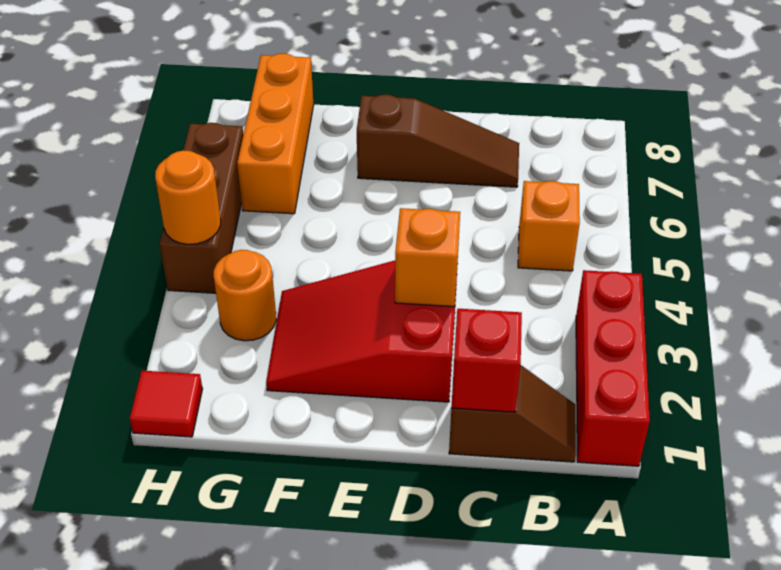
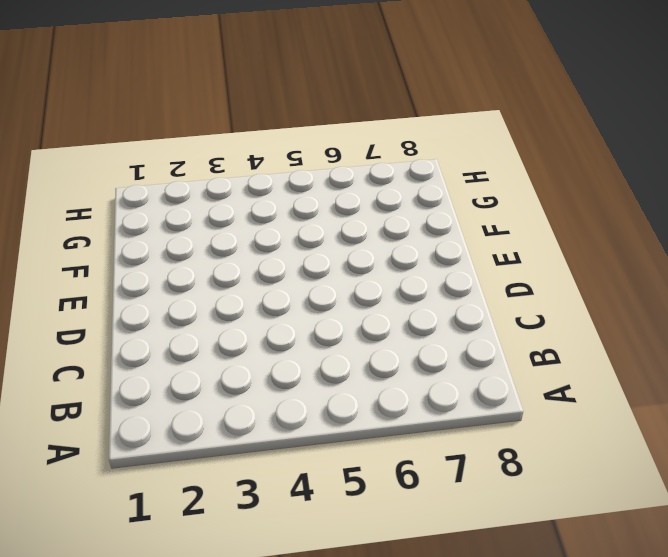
none -> red 1x3 brick [576,270,650,466]
none -> brown 1x2 slope [449,365,576,462]
none -> orange 1x1 brick [518,181,580,271]

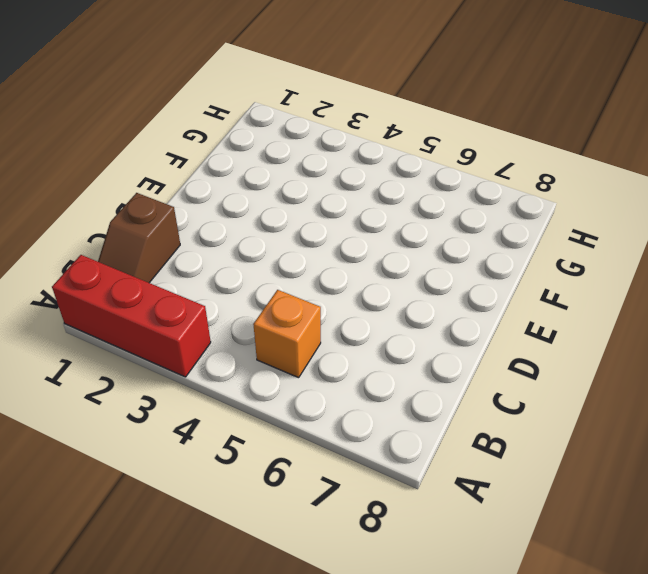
none -> brown 1x3 slope [357,94,519,187]
none -> red 2x3 slope [266,260,457,402]
none -> orange 1x1 round brick [214,250,276,341]

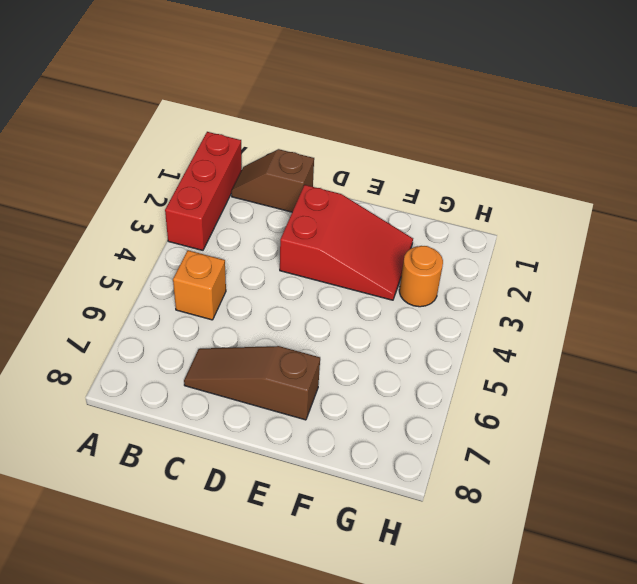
none -> orange 1x3 brick [237,53,314,214]
none -> red 1x1 tile [130,371,202,437]
none -> brown 1x3 brick [159,123,243,293]

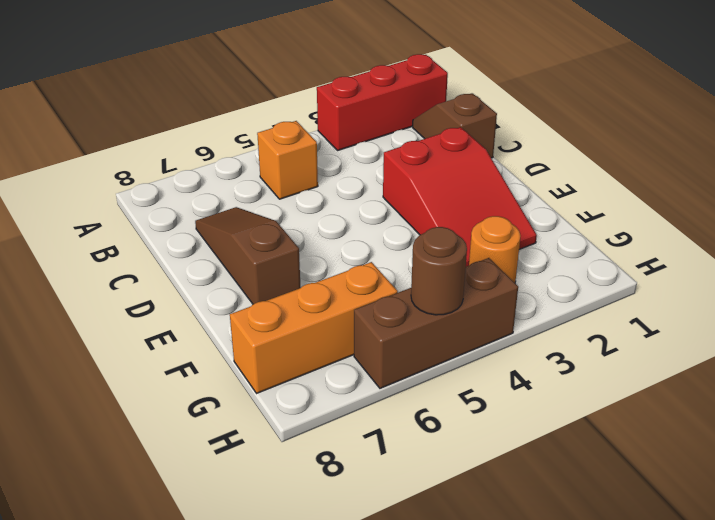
brown 1x1 round brick [411,227,467,315] -> none
none -> red 1x1 tile [130,371,202,437]
none -> red 1x1 brick [451,309,522,412]
none -> orange 1x1 brick [395,208,460,307]

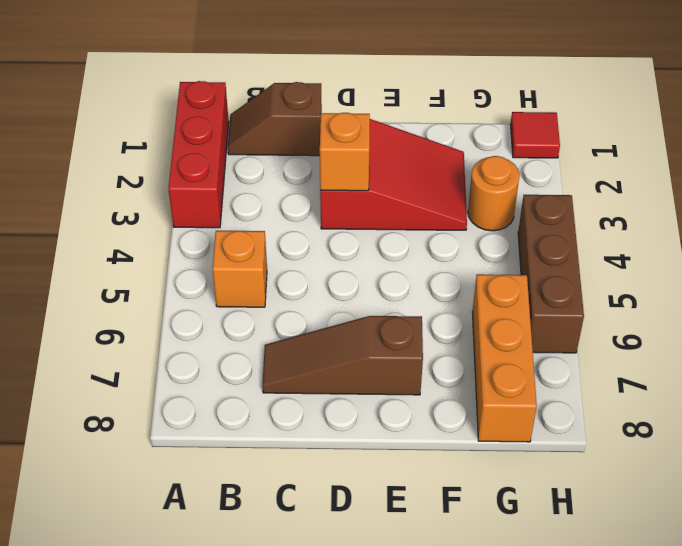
none -> red 1x1 brick [451,309,522,412]
none -> orange 1x1 round brick [155,150,221,245]

